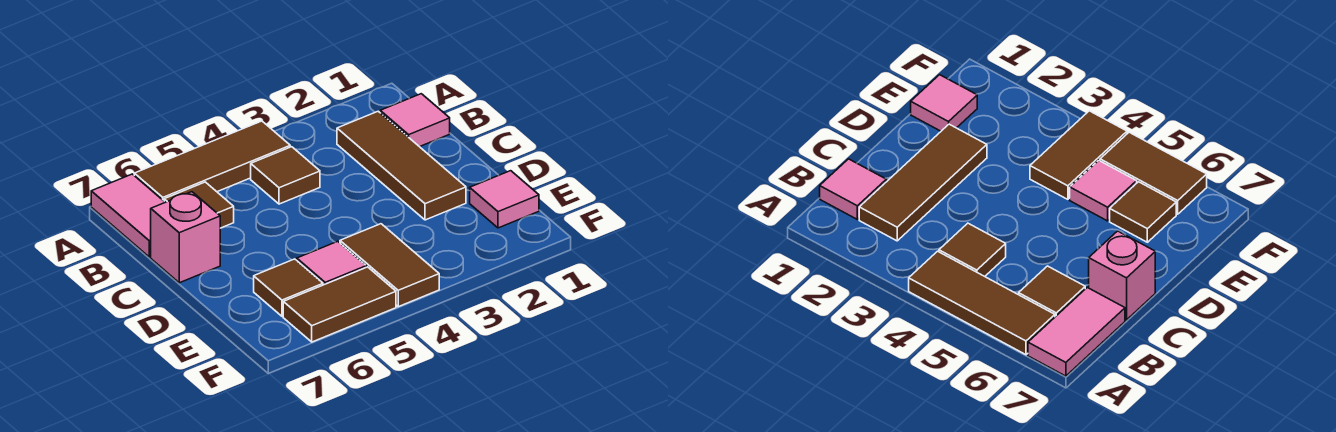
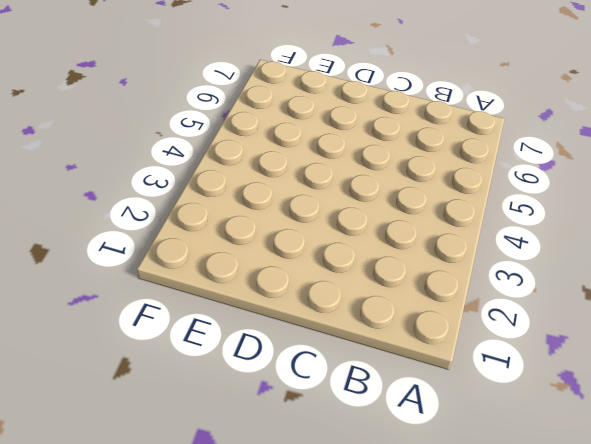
none -> brown 1x3 tile [134,121,290,201]
none -> pink 1x2 tile [91,174,165,257]
none -> pink 1x1 tile [380,94,450,147]

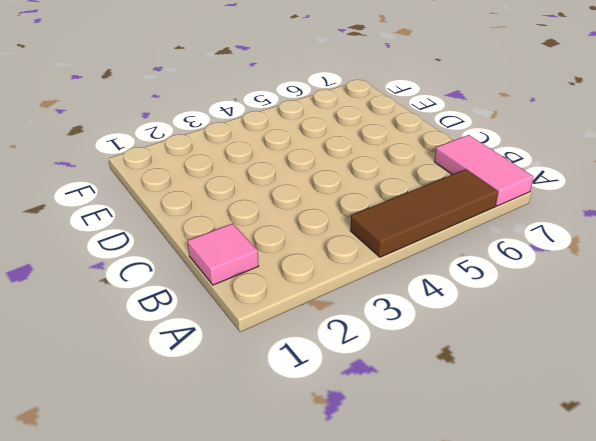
none -> brown 1x3 tile [337,111,466,220]
none -> brown 1x1 tile [251,147,320,204]
none -> brown 1x1 tile [164,182,234,228]

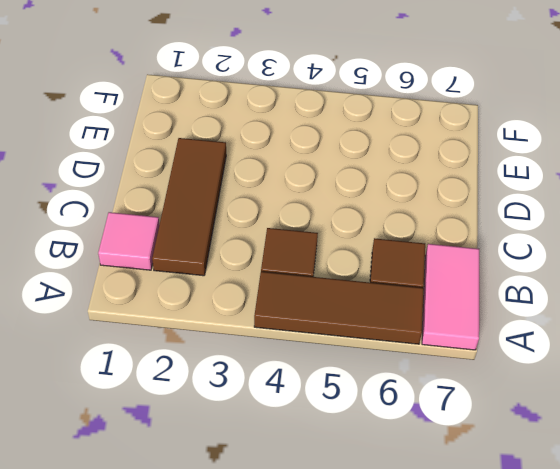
none -> pink 1x1 brick [151,192,220,283]
none -> pink 1x1 tile [470,171,539,228]
none -> brown 1x2 tile [340,224,439,307]

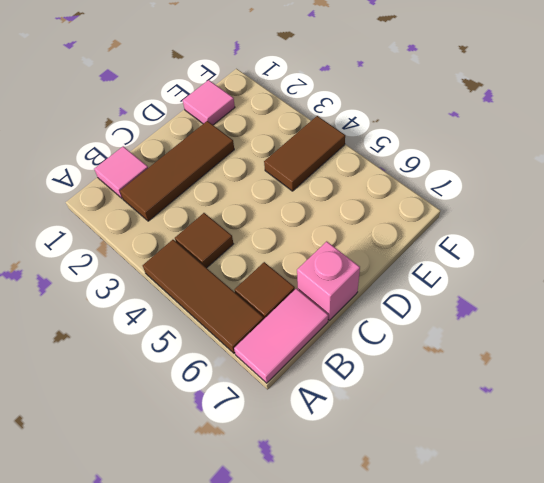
none -> pink 1x1 tile [297,241,366,285]
none -> brown 1x1 tile [254,259,323,316]
none -> brown 1x2 tile [283,267,396,342]

